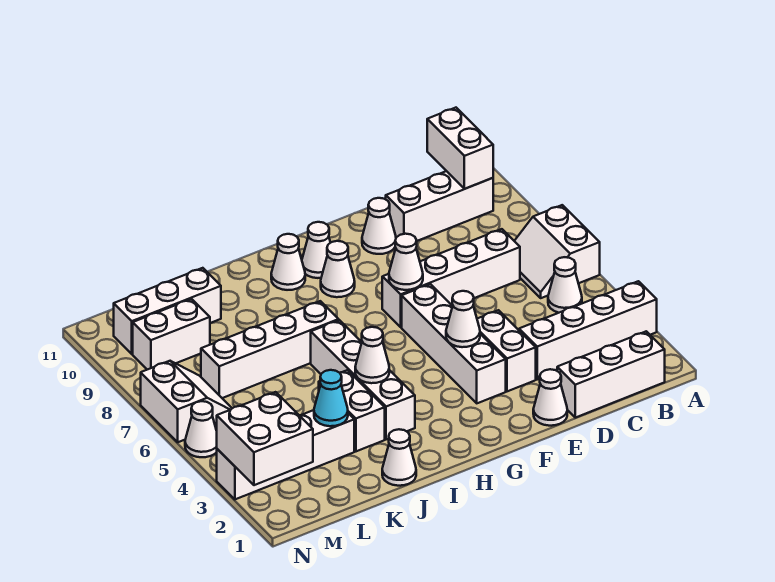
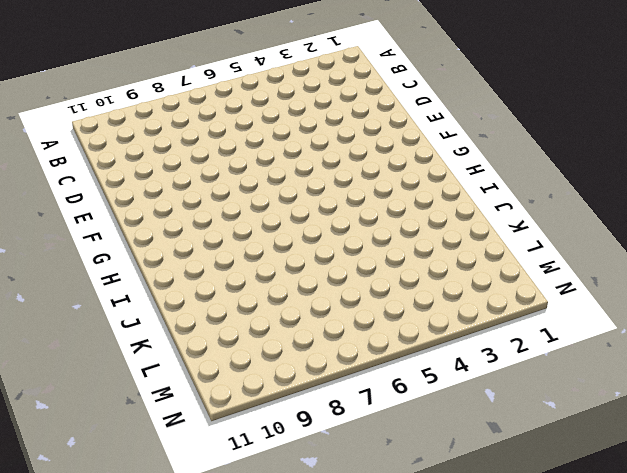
none -> white 1x4 brick [519,281,657,379]
none -> white 2x2 slope [515,205,600,298]
none -> white 1x3 brick [557,331,665,418]

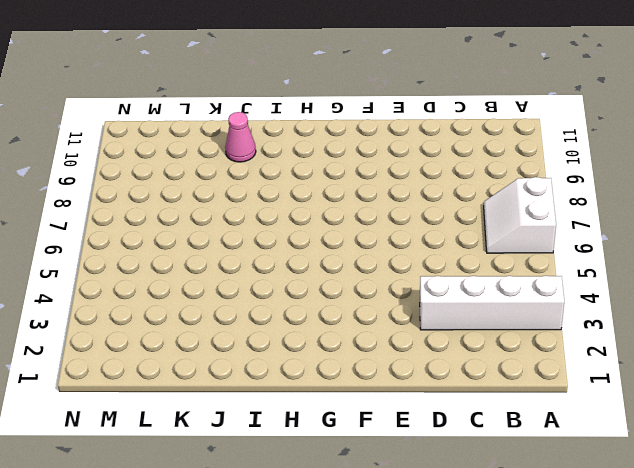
pink 1x1 cone [225,112,256,162] -> none
none -> white 1x3 brick [557,331,665,418]
none -> white 1x1 cone [548,257,582,313]
none -> white 1x3 brick [386,171,493,241]

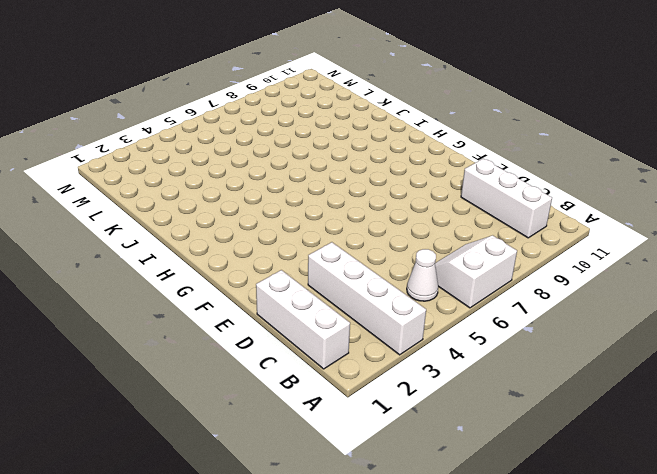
none -> white 1x4 brick [382,229,520,327]
none -> white 1x1 cone [533,369,567,426]
none -> white 1x2 brick [477,310,536,391]

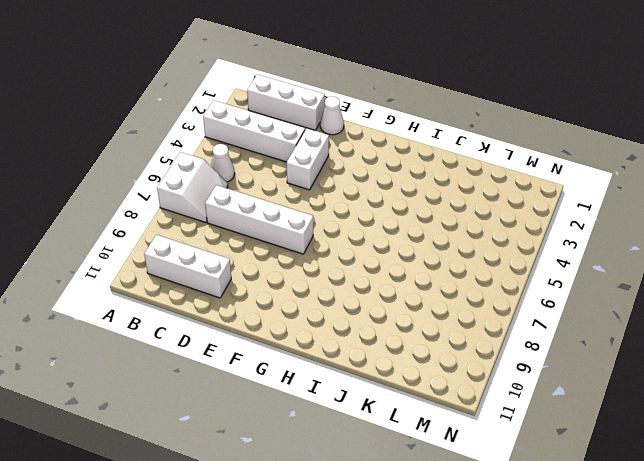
none -> white 1x1 cone [362,198,396,254]
none -> white 1x4 brick [402,284,506,403]
none -> white 1x1 cone [321,241,355,297]

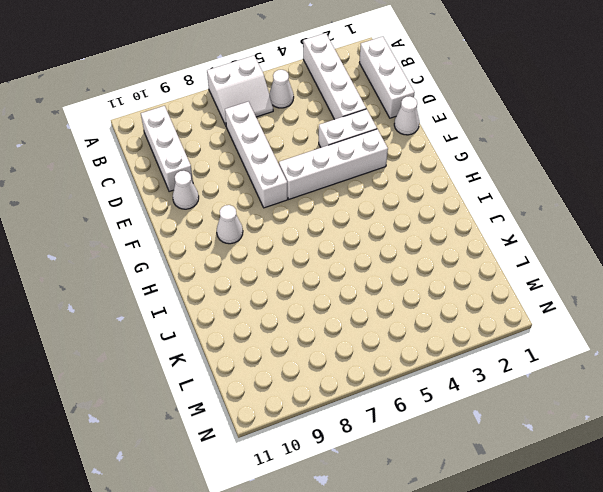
none -> white 1x1 cone [302,222,330,278]
none -> white 1x1 cone [271,234,305,290]
none -> white 1x4 brick [311,320,415,439]

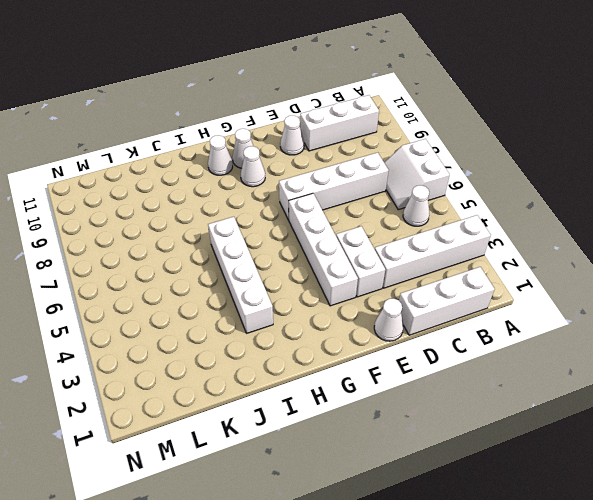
none -> white 1x4 brick [201,301,339,398]
none -> white 1x1 cone [382,429,416,486]
none -> white 1x2 brick [319,370,385,451]

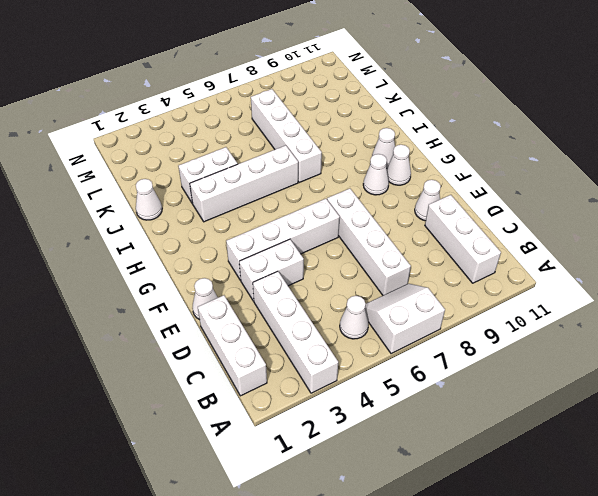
none -> white 1x4 brick [217,410,354,499]
none -> white 1x3 brick [114,268,221,354]
none -> white 1x2 brick [133,299,210,370]

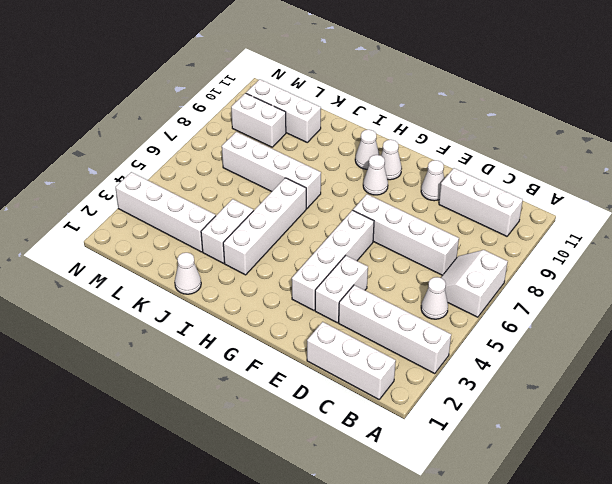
none -> white 1x1 cone [533,369,567,426]
none -> white 2x2 slope [141,361,232,442]
none -> white 1x1 cone [185,401,217,457]

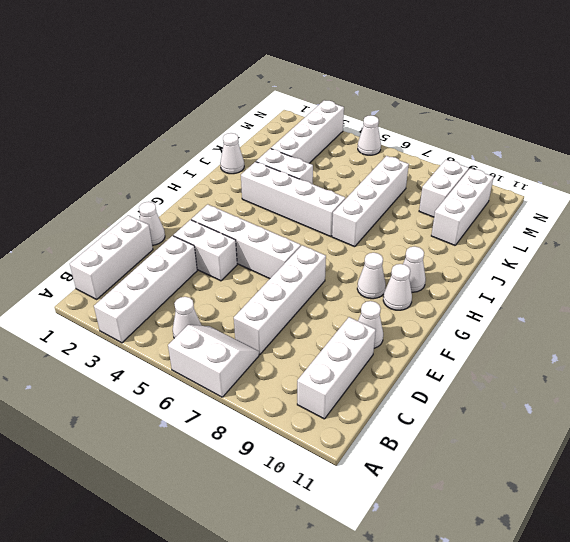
none -> white 2x2 slope [141,361,232,442]
none -> white 1x2 brick [427,108,493,189]
none -> white 1x1 cone [446,291,480,347]

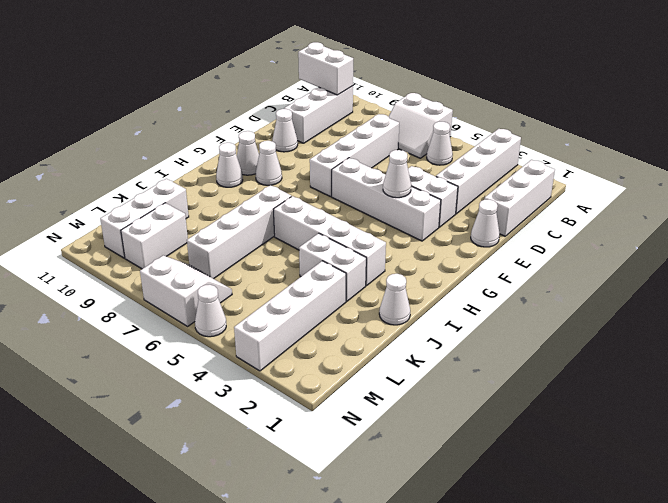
none -> white 1x1 cone [389,234,423,290]
none -> white 1x1 cone [355,327,389,383]
none -> cyan 1x1 cone [314,370,348,426]

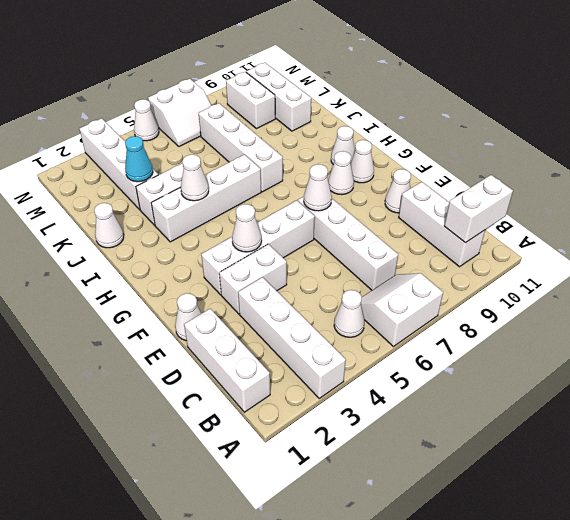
none -> white 2x2 brick [217,392,313,485]

